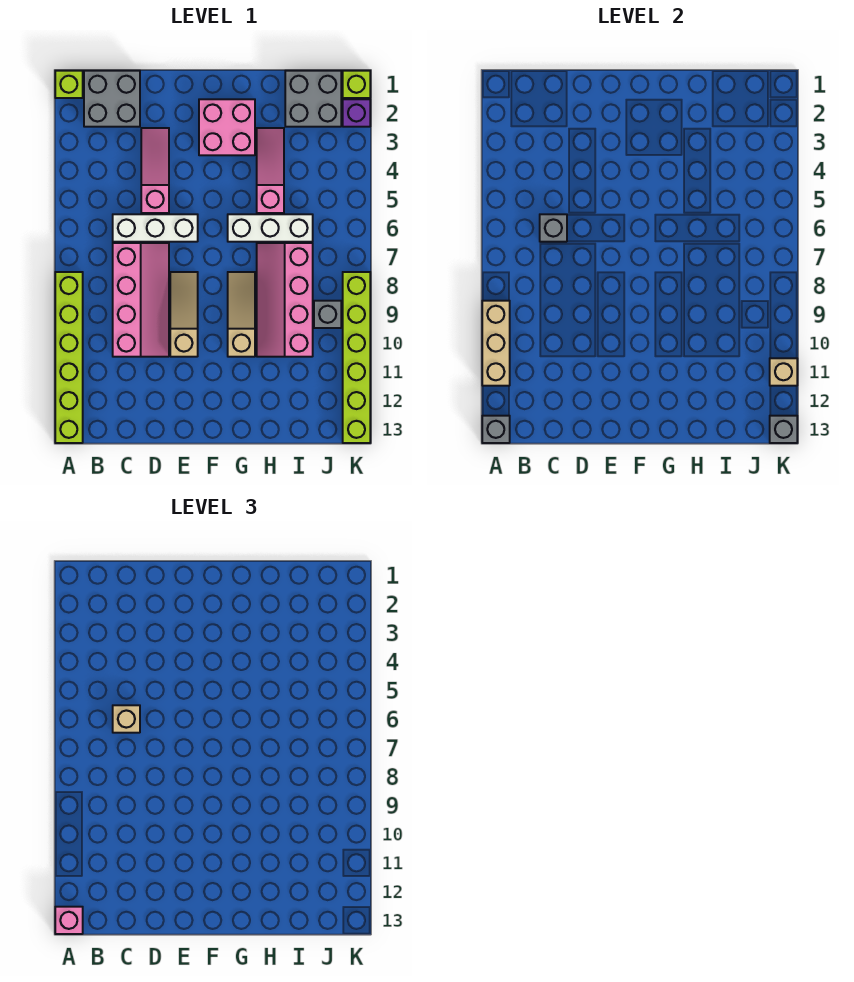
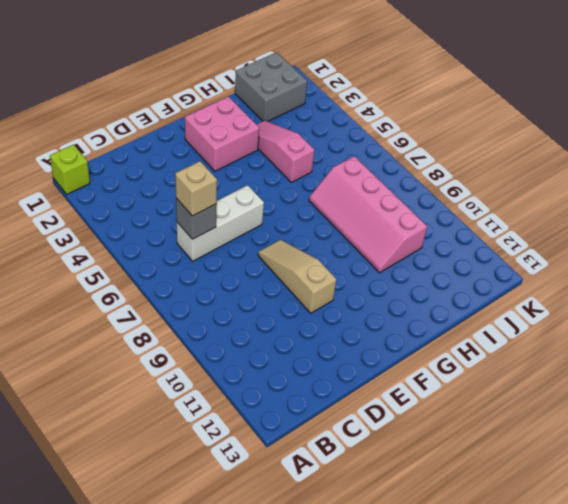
none -> lime 1x6 brick [55,272,83,443]
none -> grey 2x2 brick [84,71,140,127]
none -> pink 2x4 slope [113,243,169,357]

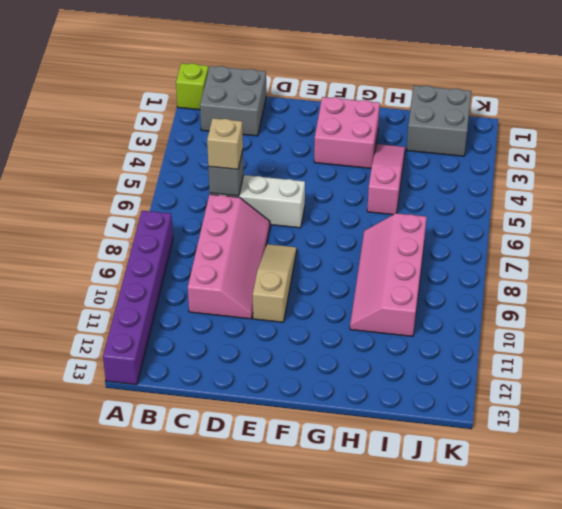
purple 1x6 brick [103,211,173,385] -> lime 1x6 brick [55,272,83,443]
none -> pink 1x3 slope [141,128,169,213]
none -> white 1x3 brick [228,214,313,242]
none -> tan 1x3 slope [228,272,255,357]

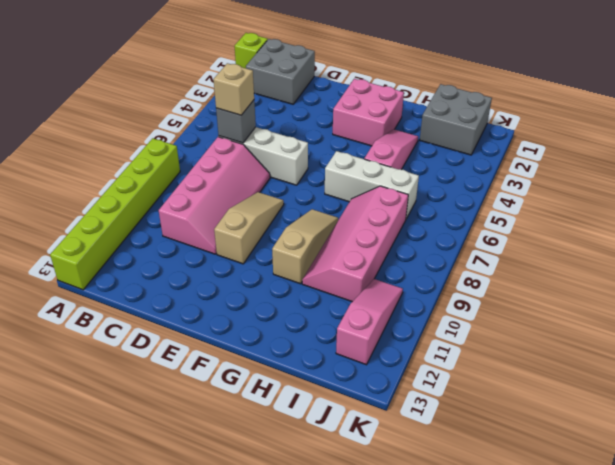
pink 1x3 slope [336,279,403,365] -> pink 1x3 slope moved to [141,128,169,213]
none -> grey 1x1 brick [314,301,341,328]
none -> lime 1x1 brick [343,71,370,98]
none -> purple 1x1 brick [343,99,370,127]

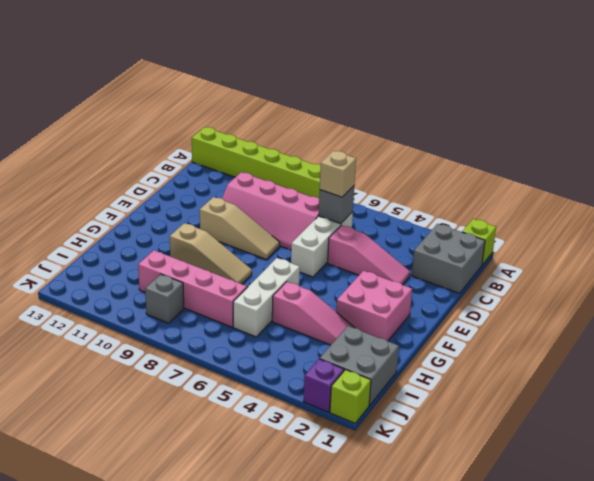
none -> lime 1x6 brick [343,272,370,443]
none -> tan 1x3 brick [482,301,510,386]
none -> grey 1x1 brick [482,416,510,443]

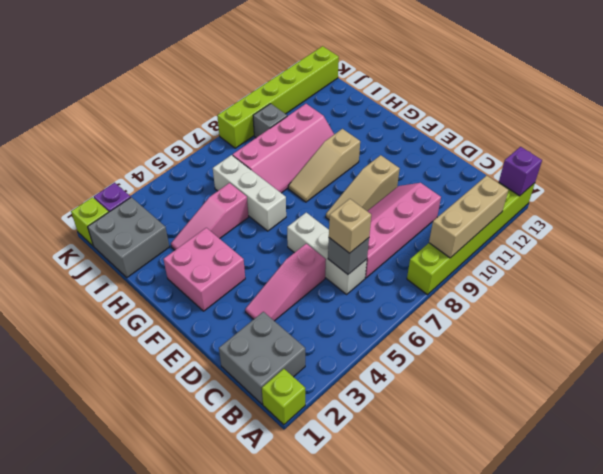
purple 1x1 brick [499,147,542,196] -> grey 1x1 brick [482,416,510,443]
none -> tan 1x1 brick [770,358,797,386]
none -> grey 1x1 brick [770,416,797,443]
none -> pink 1x1 brick [55,907,83,934]

